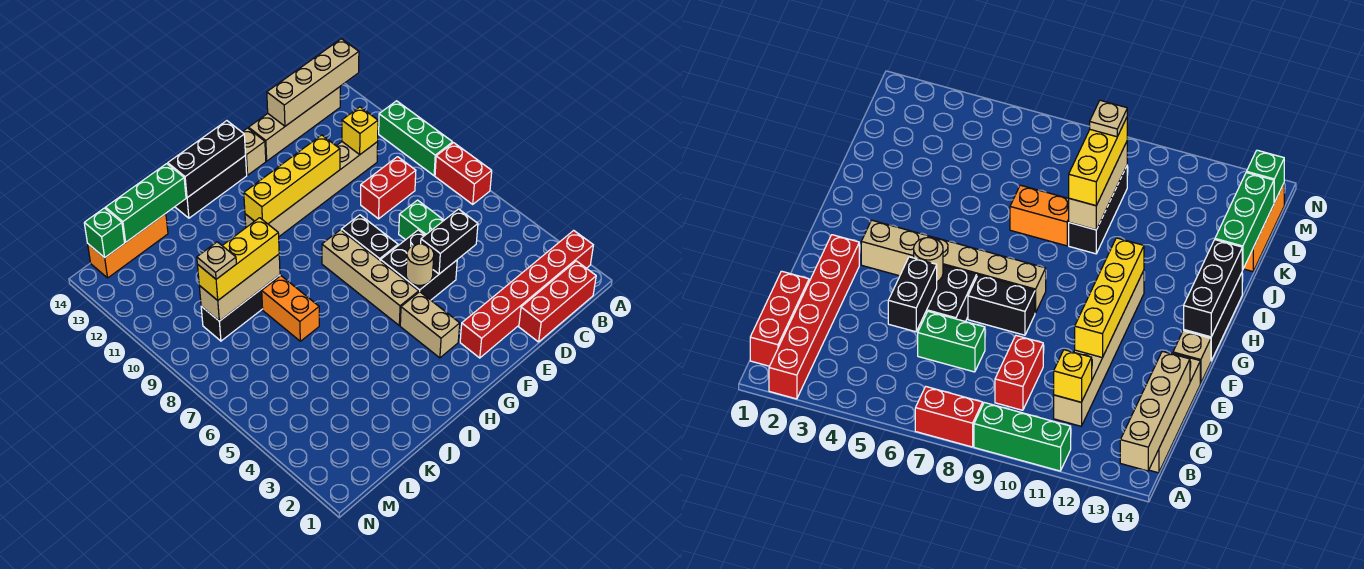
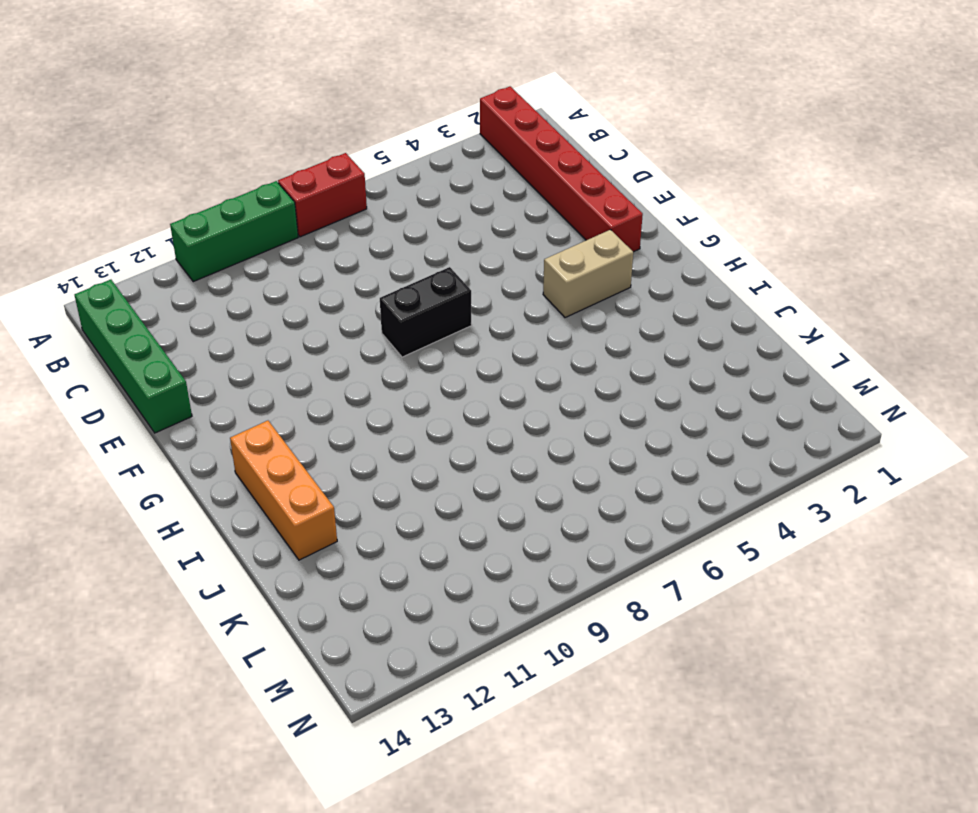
green 1x4 brick [75,280,192,433] -> tan 1x4 brick [249,87,340,161]
orange 1x3 brick [230,421,337,560] -> orange 1x3 brick moved to [88,214,168,278]
none -> red 1x3 brick [519,261,596,342]
none -> red 1x2 brick [361,157,416,219]
none -> tan 1x6 brick [245,142,378,236]

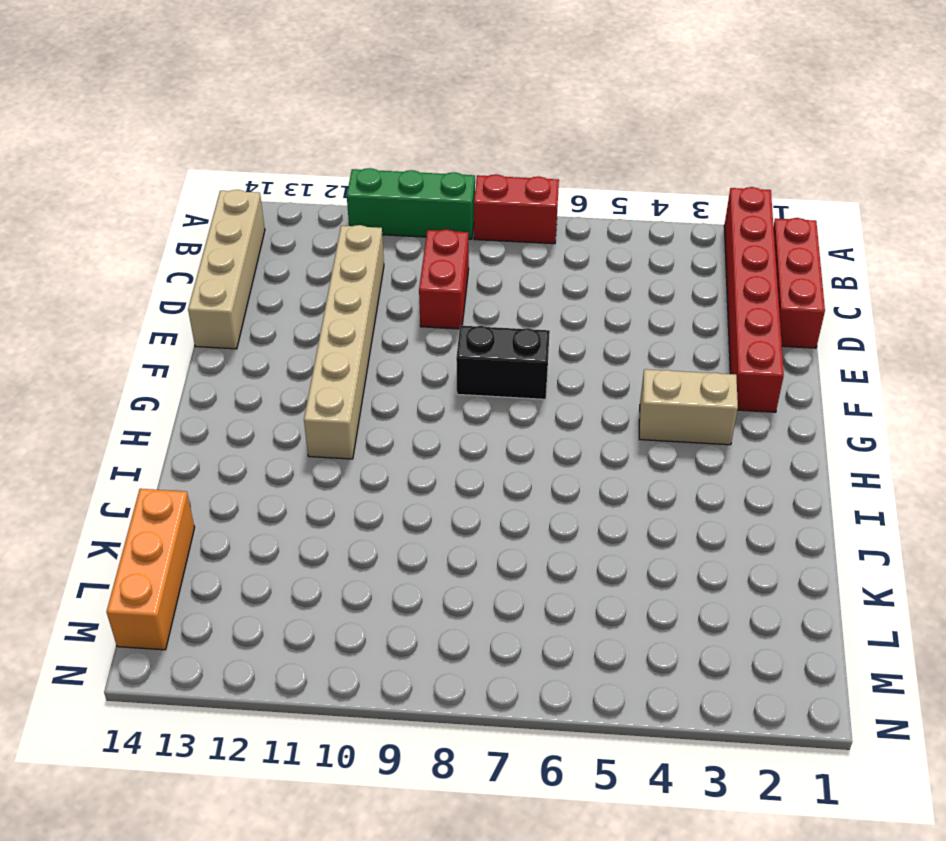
none -> green 1x2 brick [399,200,444,240]
none -> black 2x2 brick [381,230,457,300]
none -> tan 1x1 brick [242,128,266,175]

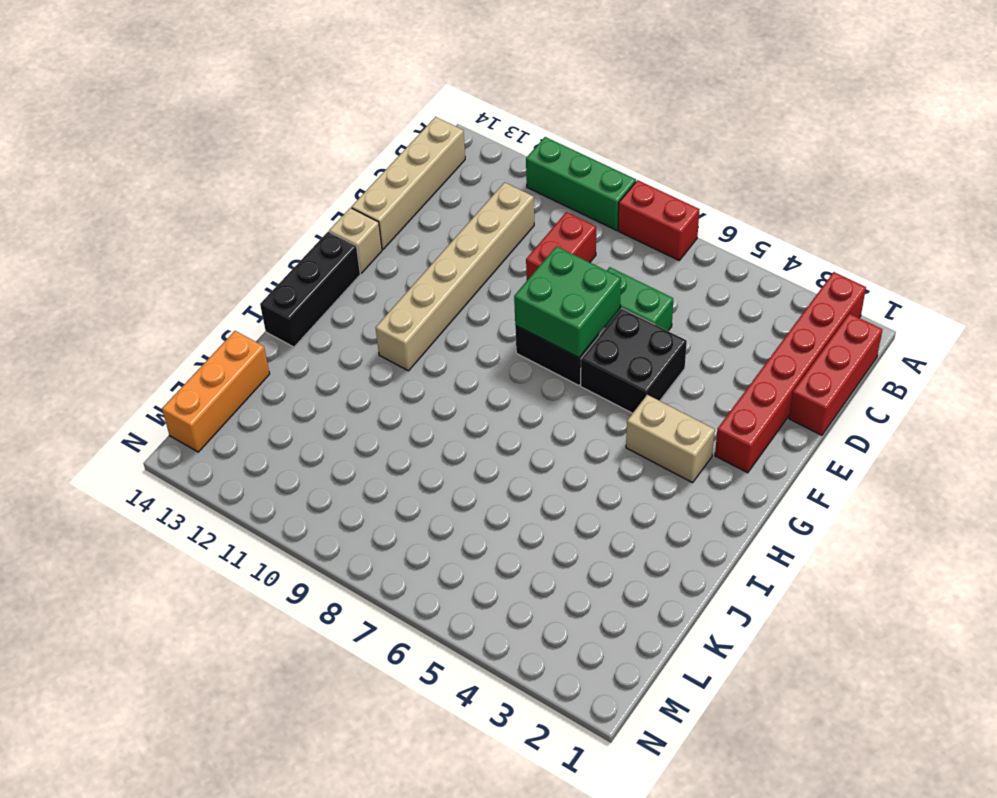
green 2x2 brick [514,246,621,357] -> none
none -> tan 1x4 brick [322,230,419,325]
none -> orange 1x2 brick [262,276,319,341]
none -> black 1x3 brick [201,275,280,341]

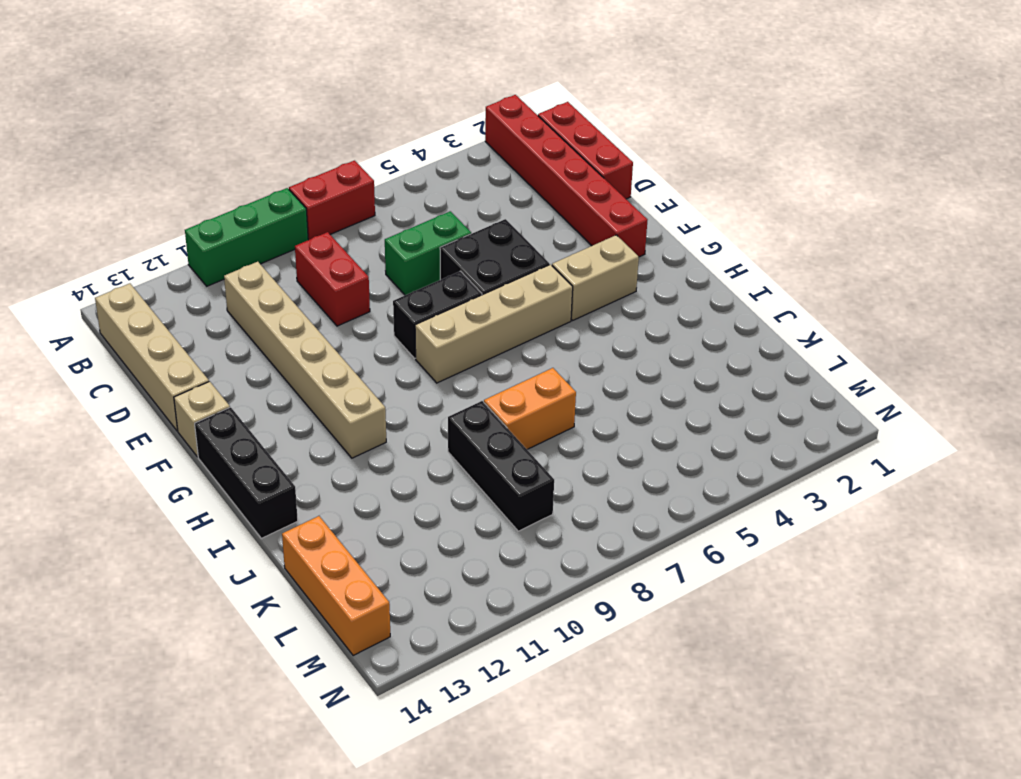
none -> tan 1x4 brick [267,39,359,126]
none -> yellow 1x1 brick [342,107,378,154]
none -> black 1x2 brick [421,209,478,274]

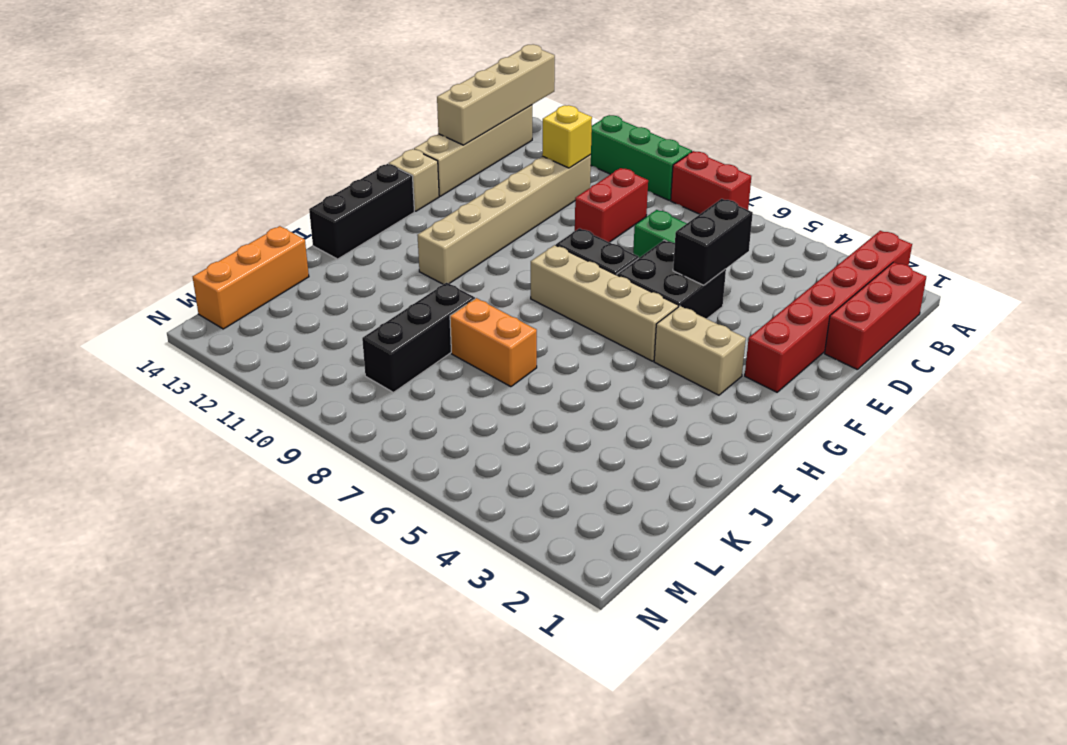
none -> yellow 1x4 brick [244,135,340,224]
none -> tan 1x1 round brick [406,244,434,285]
none -> black 1x3 brick [168,121,246,198]

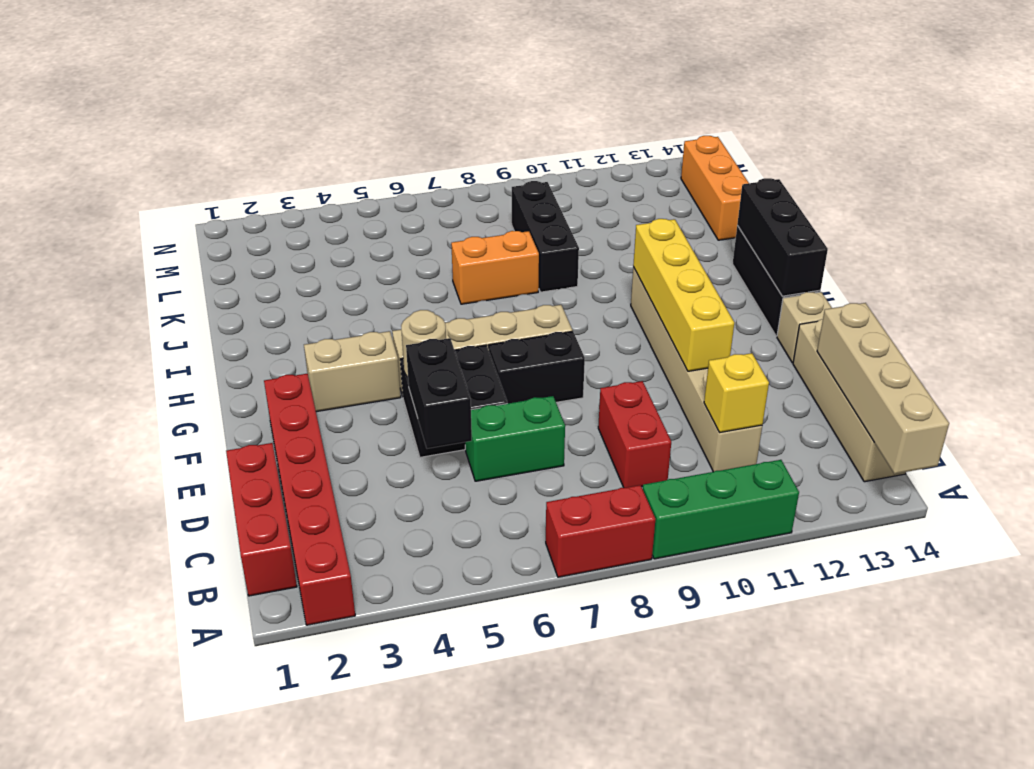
none -> tan 1x3 brick [199,254,280,321]
none -> green 1x3 brick [106,164,186,242]
none -> green 1x1 brick [84,208,125,258]

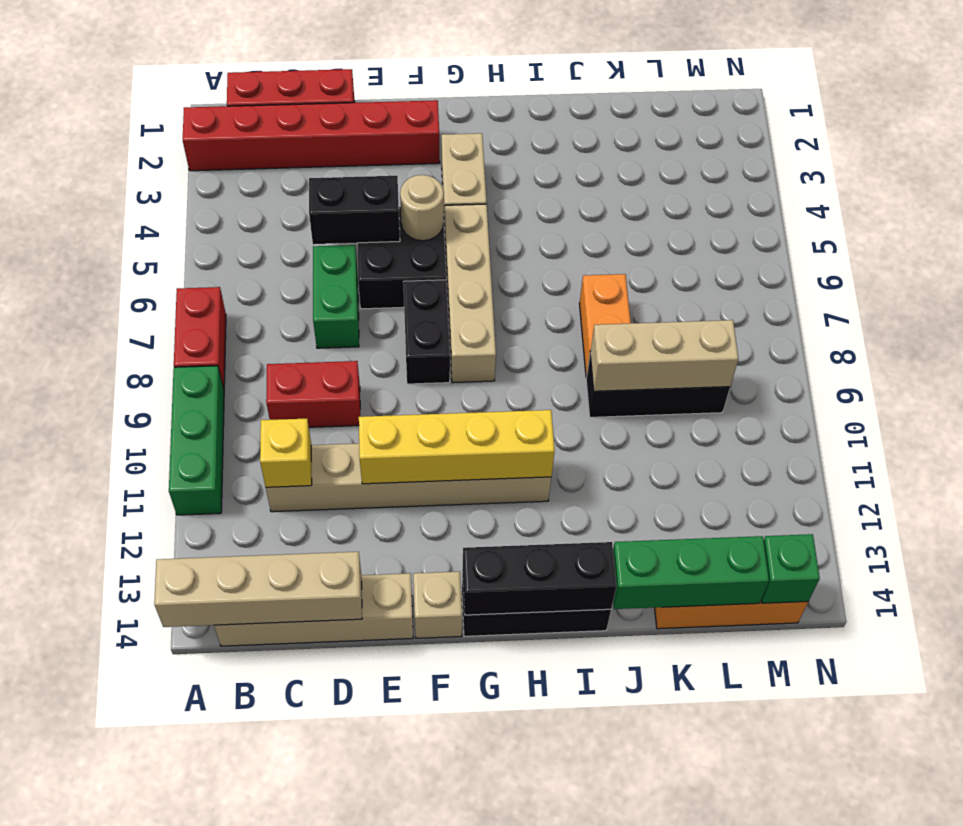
none -> yellow 1x3 brick [197,218,279,300]
none -> tan 1x1 plate [197,242,236,279]

